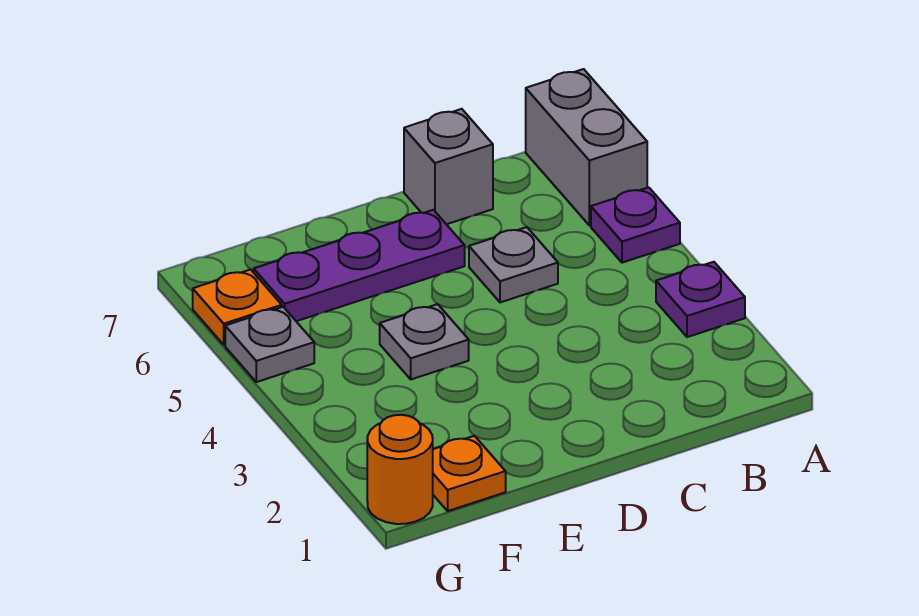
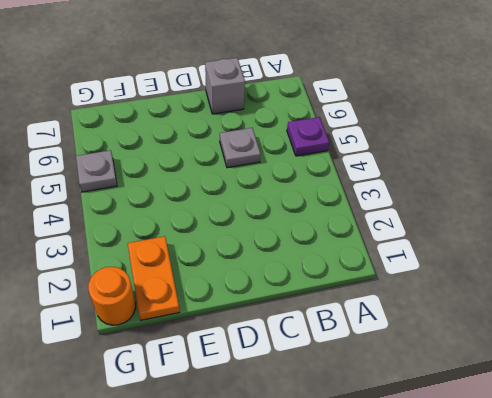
orange 1x2 plate [128,236,180,320] -> orange 1x1 plate [433,436,506,511]
none -> purple 1x1 plate [656,262,745,337]
none -> grey 1x2 brick [526,69,647,225]

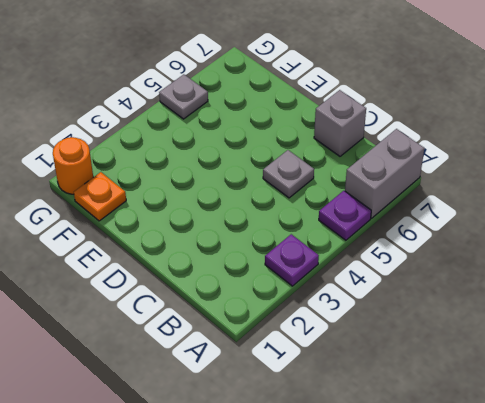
none -> purple 1x3 plate [254,210,465,321]
none -> grey 1x1 plate [380,304,469,379]

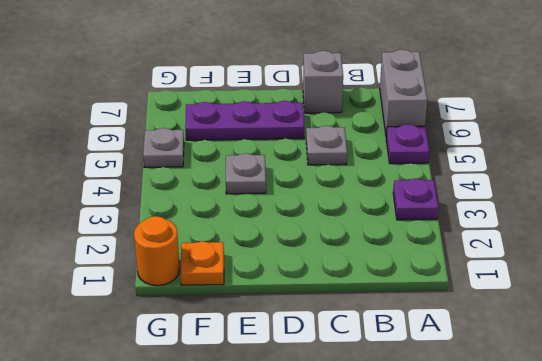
none -> orange 1x1 plate [193,269,282,345]

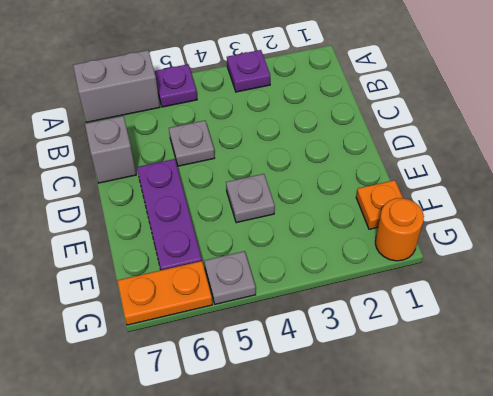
orange 1x2 plate [117,261,213,325] -> orange 1x1 plate [193,269,282,345]

